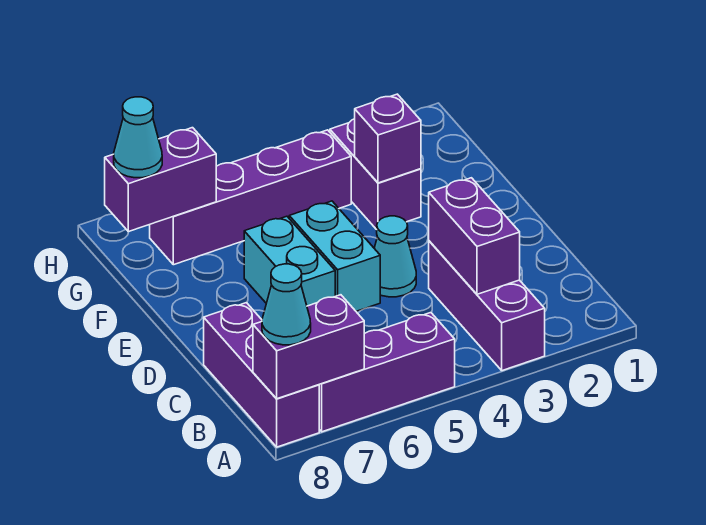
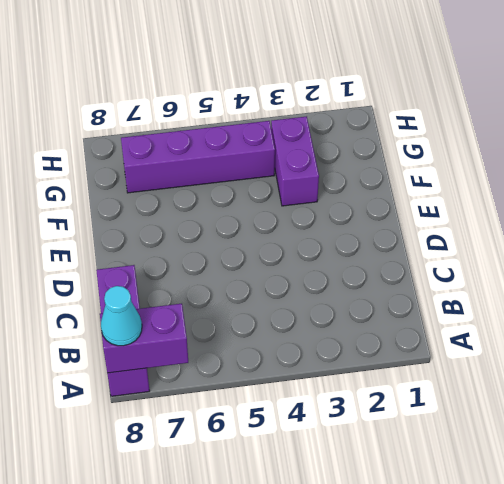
none -> purple 1x3 brick [429,241,545,371]
none -> purple 1x3 brick [319,313,455,432]
none -> cyan 1x1 cone [374,216,416,297]

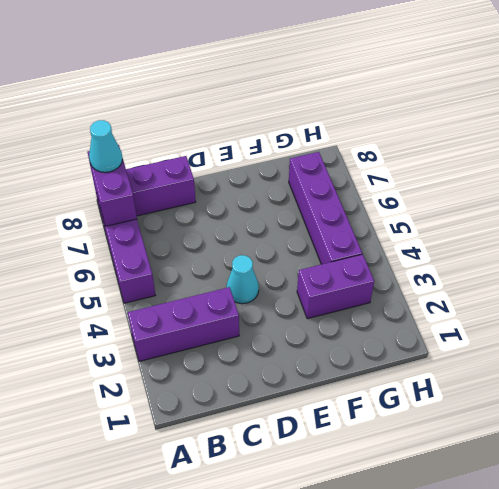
none -> cyan 1x2 brick [289,201,380,311]
none -> cyan 1x2 brick [244,216,335,306]
none -> purple 1x2 brick [429,178,520,294]

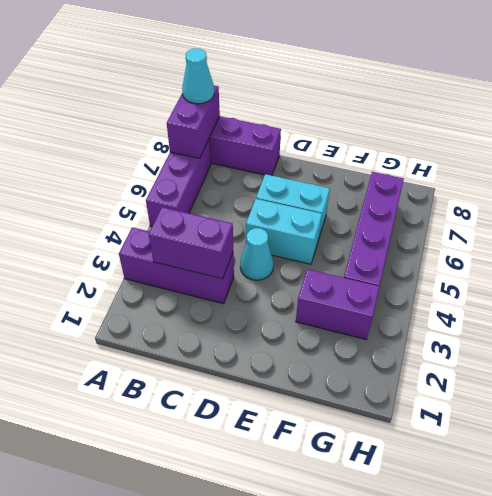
none -> purple 1x1 brick [355,94,421,183]
none -> purple 1x2 brick [105,128,216,232]
none -> cyan 1x1 cone [114,97,162,178]

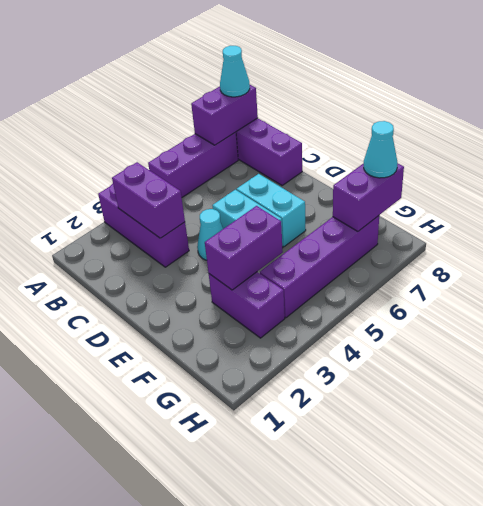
purple 1x2 brick [205,206,283,290] -> purple 1x1 brick [355,94,421,183]

